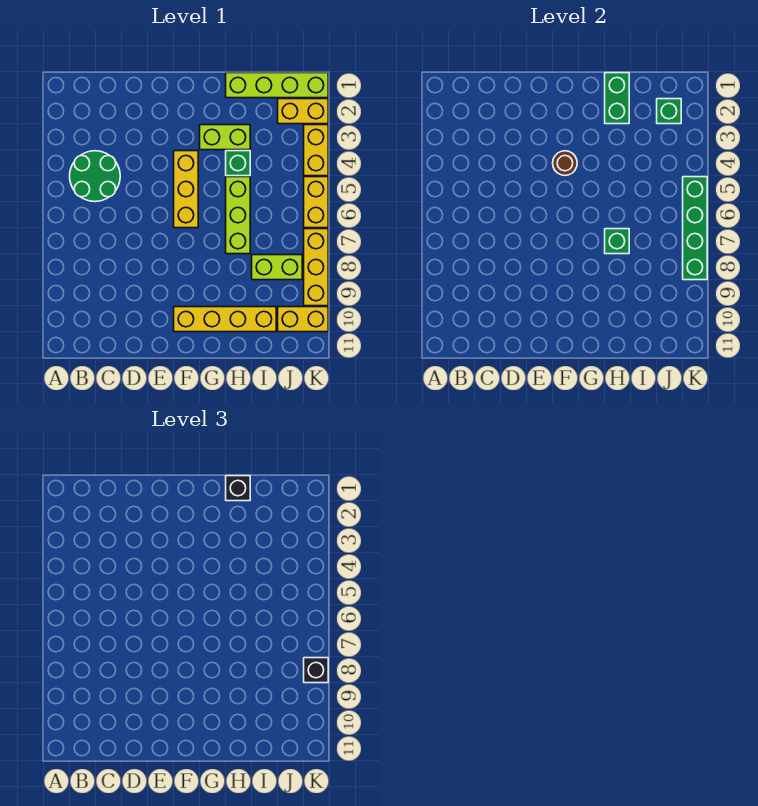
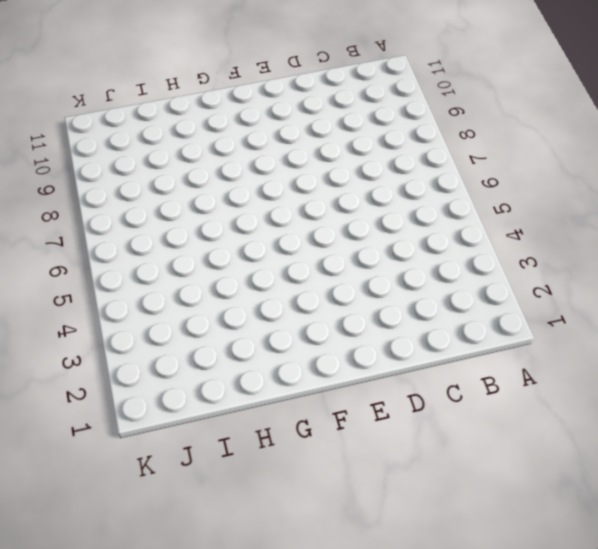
none -> green 2x2 round brick [70,151,120,202]
none -> yellow 1x3 brick [174,151,198,228]
none -> yellow 1x4 brick [174,307,276,332]

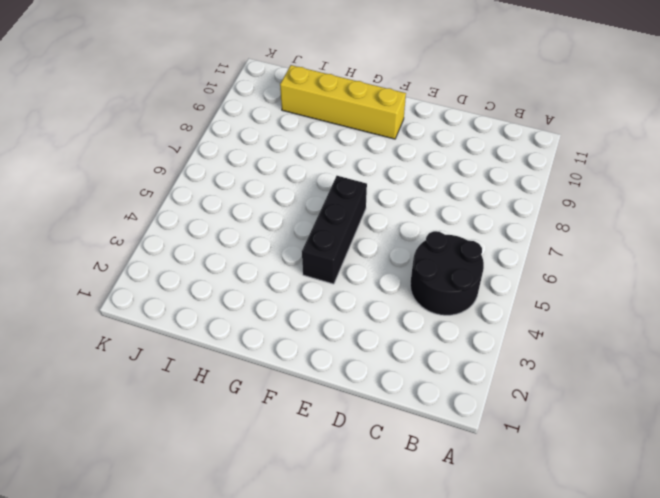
black 2x2 round brick [410,231,484,315] -> green 2x2 round brick [70,151,120,202]
black 1x3 brick [302,176,367,284] -> yellow 1x3 brick [174,151,198,228]
none -> lime 1x2 brick [200,125,250,150]
none -> lime 1x4 brick [226,73,328,98]
none -> green 1x1 brick [226,151,250,176]

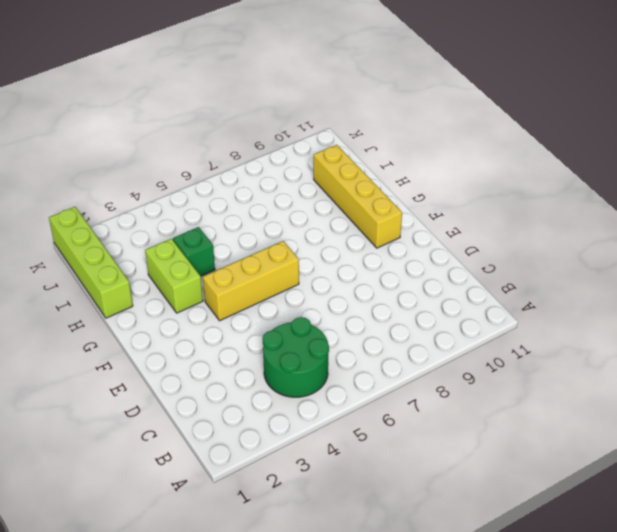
none -> lime 1x3 brick [226,177,250,254]
none -> lime 1x2 brick [252,255,302,280]
none -> yellow 1x2 brick [278,99,328,124]

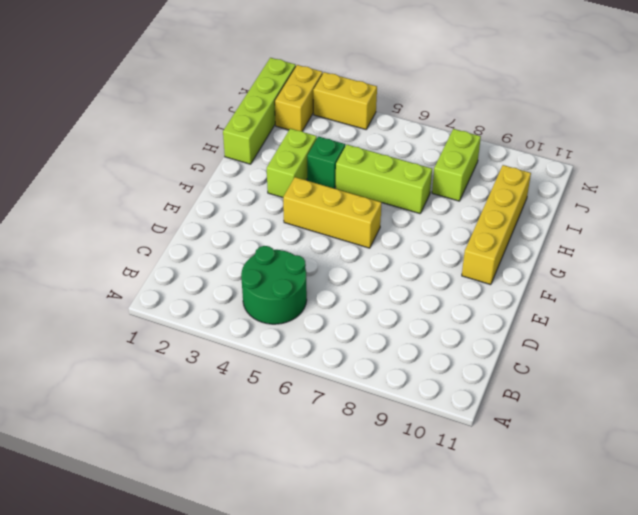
none -> yellow 1x2 brick [278,307,328,332]
none -> yellow 1x2 brick [304,177,328,228]
none -> yellow 1x3 brick [304,229,328,306]

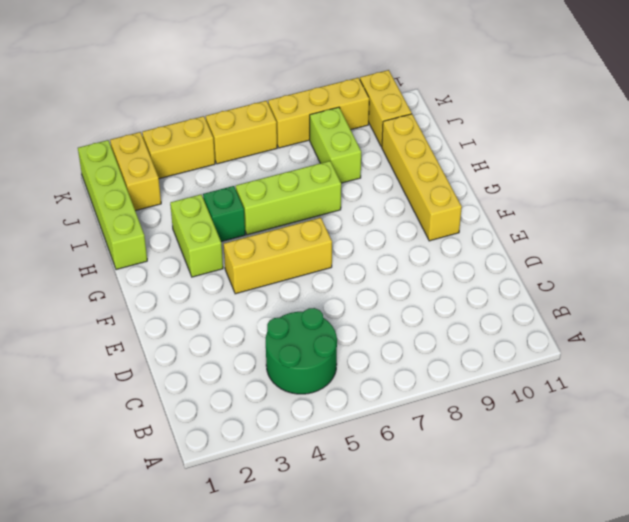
none -> brown 1x1 round brick [553,151,577,175]
none -> green 1x2 brick [605,73,629,124]
none -> green 1x1 brick [605,229,629,254]

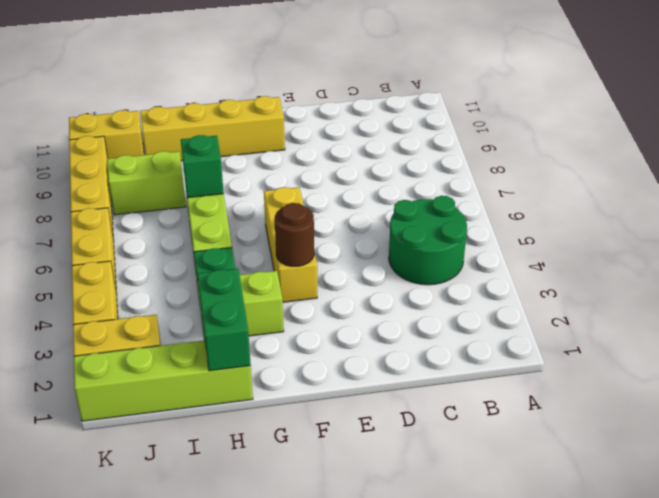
none -> green 1x1 brick [657,99,681,124]
none -> green 1x4 brick [683,177,707,280]
none -> black 1x1 brick [226,476,250,501]

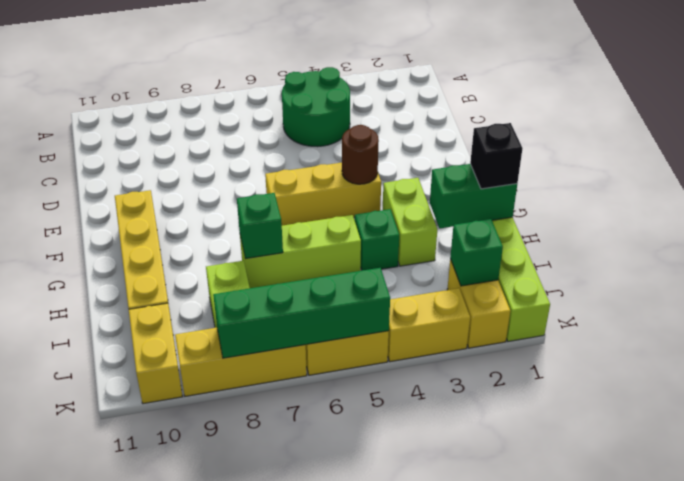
none -> black 1x1 brick [304,658,328,683]

